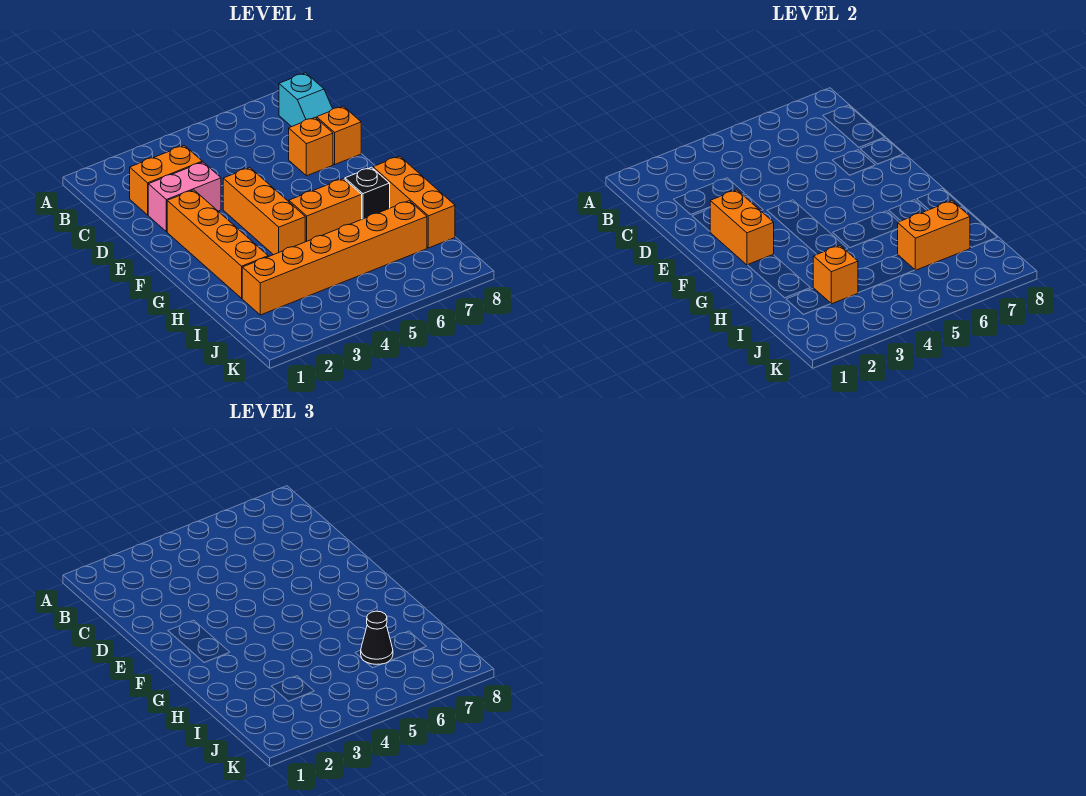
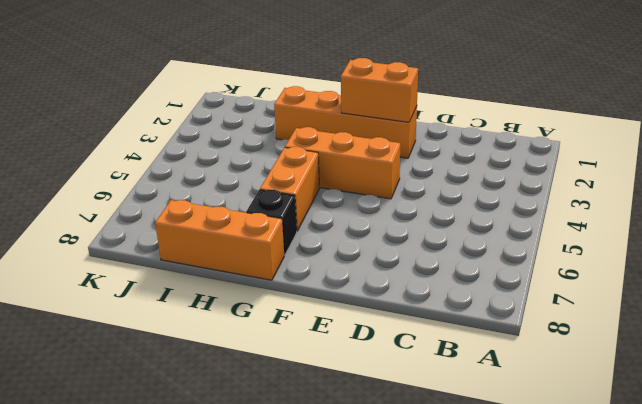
none -> cyan 1x2 slope [279,73,332,127]
none -> orange 1x2 brick [130,145,202,215]
none -> pink 1x2 brick [148,162,221,232]

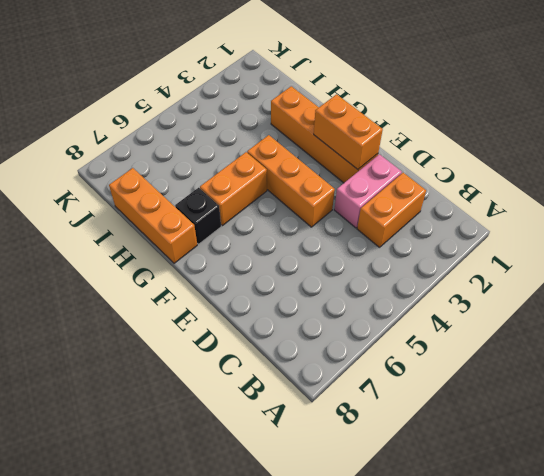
none -> cyan 1x2 slope [279,73,332,127]
none -> orange 1x1 brick [289,117,333,176]
none -> orange 1x1 brick [317,106,361,165]

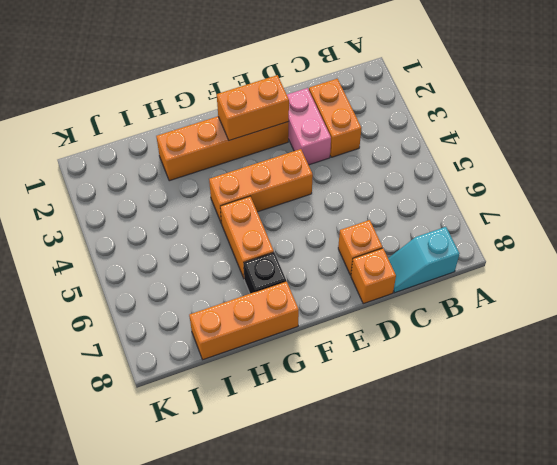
none -> orange 1x6 brick [242,201,427,315]
none -> orange 1x1 brick [813,246,858,304]
none -> orange 1x2 brick [898,201,970,270]

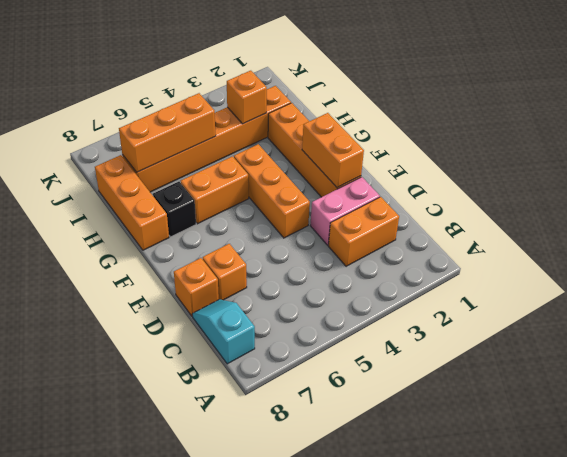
orange 1x3 brick [119,93,216,172] -> orange 1x2 brick [898,201,970,270]
none -> black 1x1 cone [361,611,393,664]

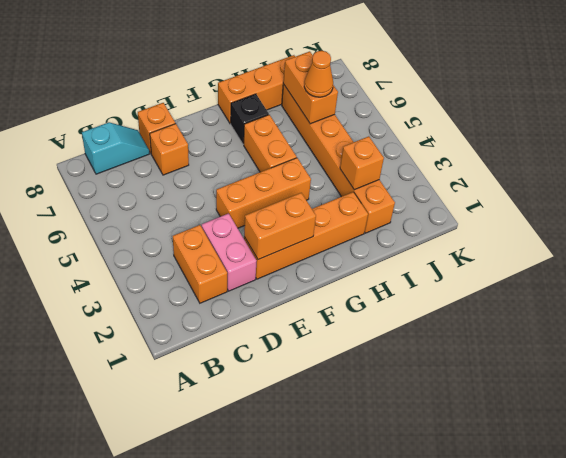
orange 1x1 cone [304,51,333,97] -> black 1x1 cone [361,611,393,664]

